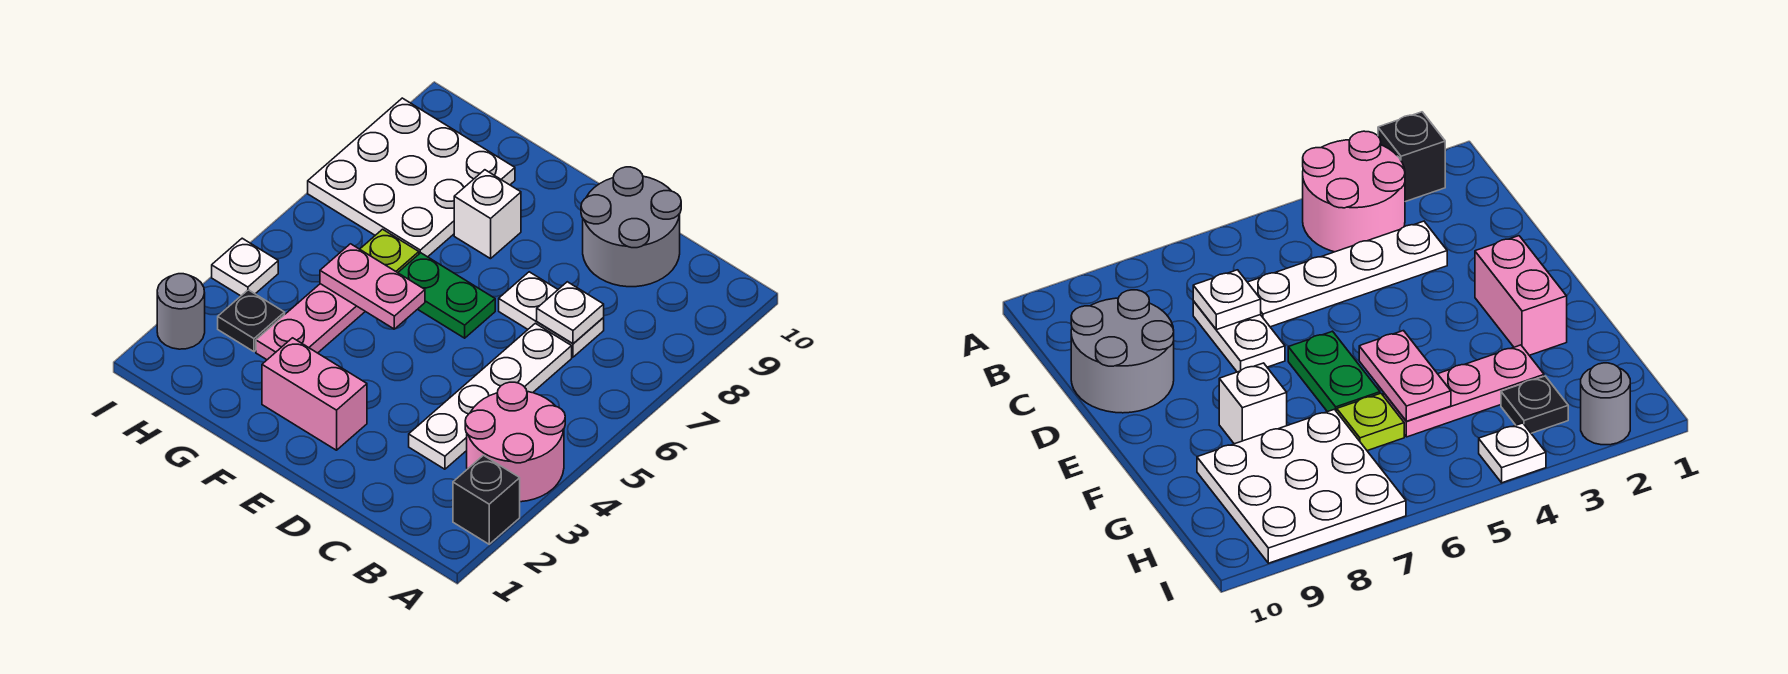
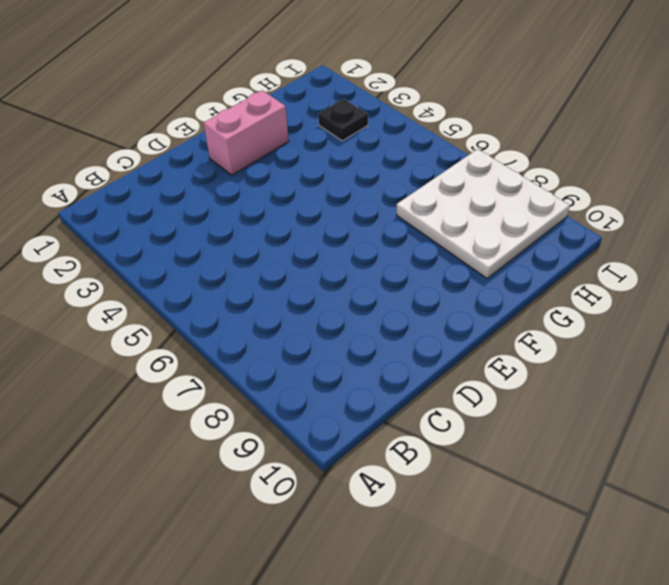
none -> black 1x1 brick [453,455,520,544]
none -> pink 2x2 round brick [465,382,565,502]
none -> white 1x4 plate [409,323,572,469]

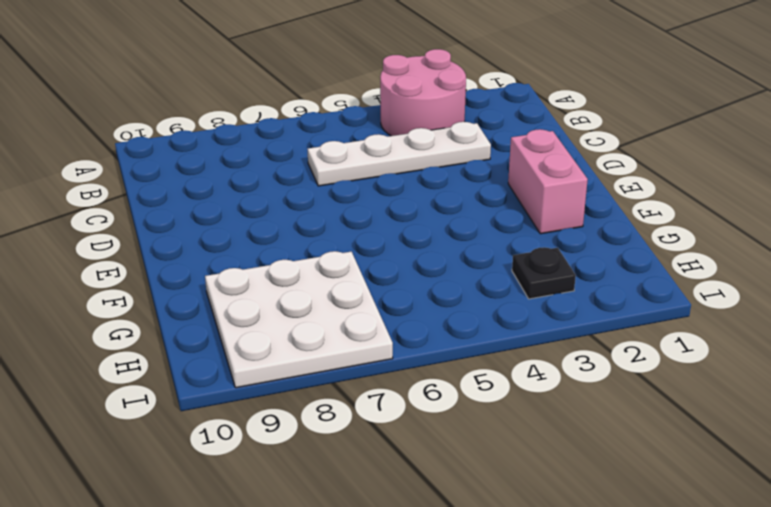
none -> black 1x1 brick [453,455,520,544]
none -> white 1x2 plate [499,272,604,357]
none -> grey 2x2 round brick [581,167,681,287]

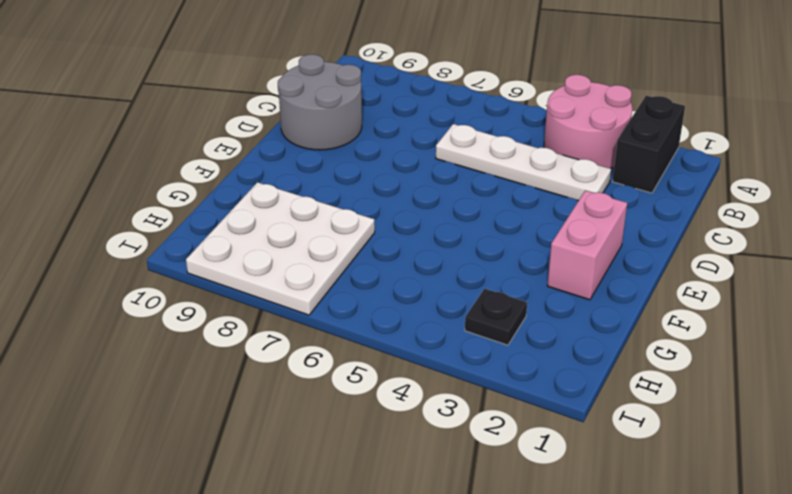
black 1x2 brick [612,96,685,193] -> black 1x1 brick [453,455,520,544]
none -> white 1x2 plate [499,272,604,357]
none -> green 1x2 plate [398,253,495,338]
none -> white 1x1 brick [454,170,521,259]

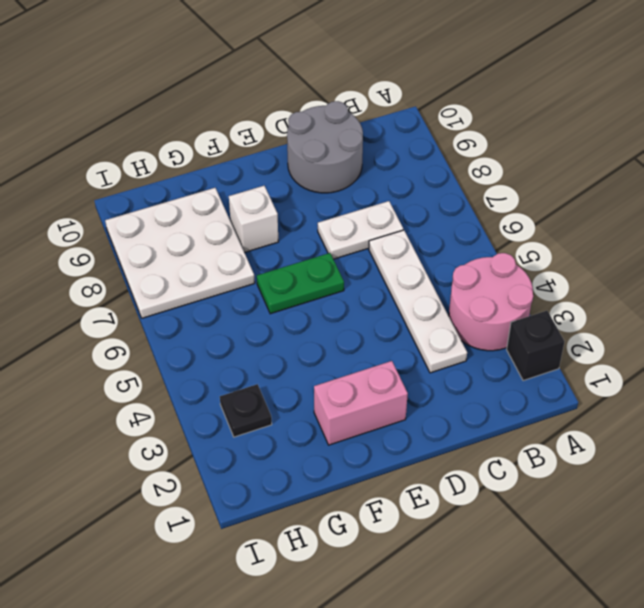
none -> pink 1x3 plate [256,284,365,360]
none -> lime 1x1 plate [360,229,419,273]
none -> grey 1x1 round brick [157,274,205,349]

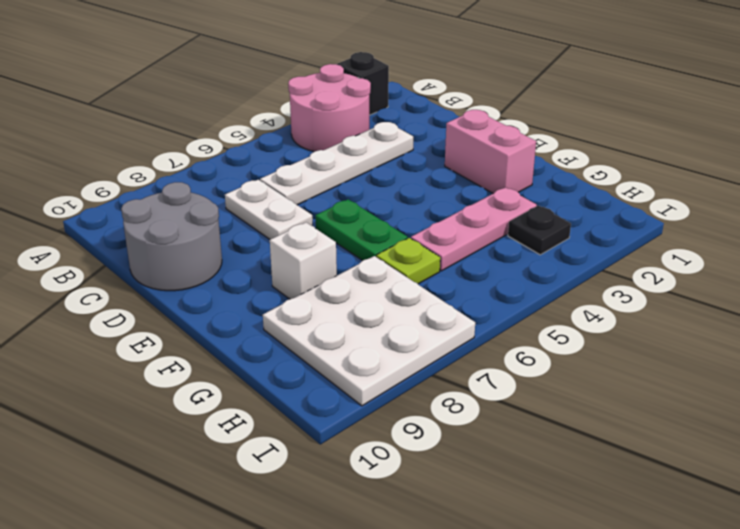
none -> grey 1x1 round brick [157,274,205,349]
none -> white 1x1 plate [212,238,278,296]
none -> white 1x1 plate [537,282,604,344]

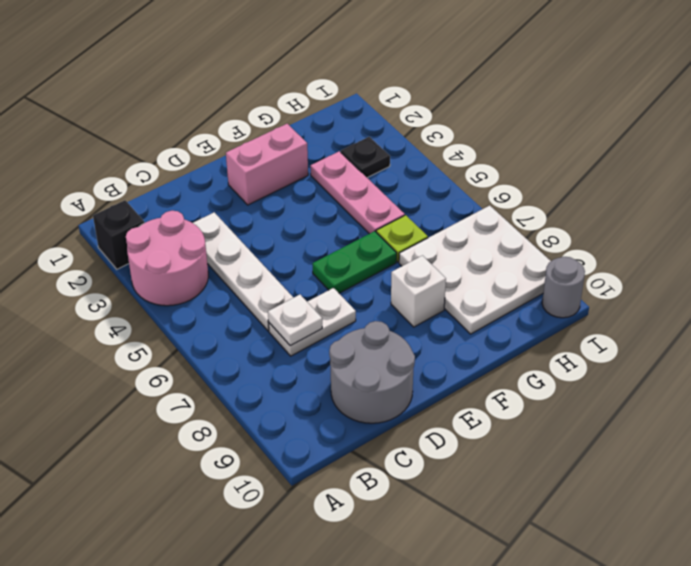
grey 1x1 round brick [542,257,585,318] -> grey 1x1 round brick moved to [157,274,205,349]
none -> white 1x1 plate [212,238,278,296]
none -> pink 1x2 plate [320,244,425,329]

